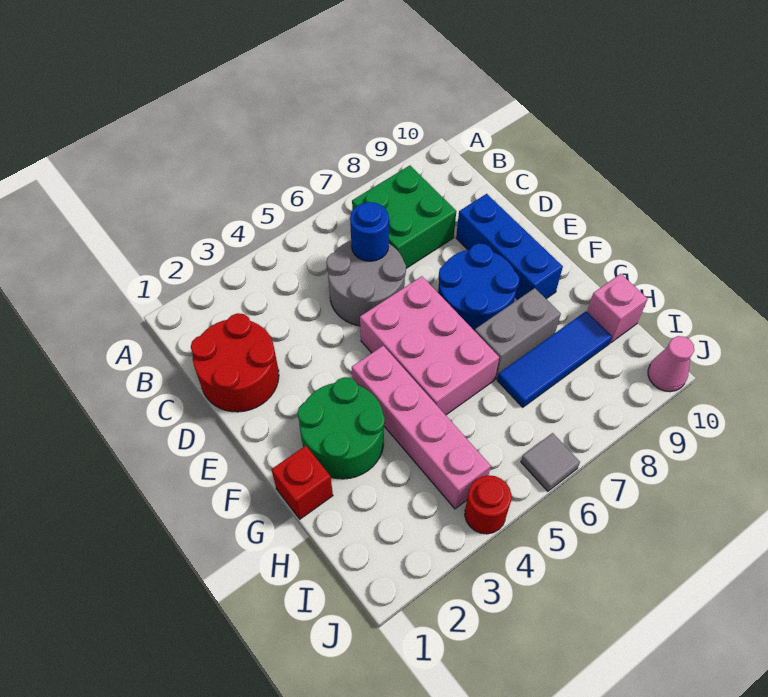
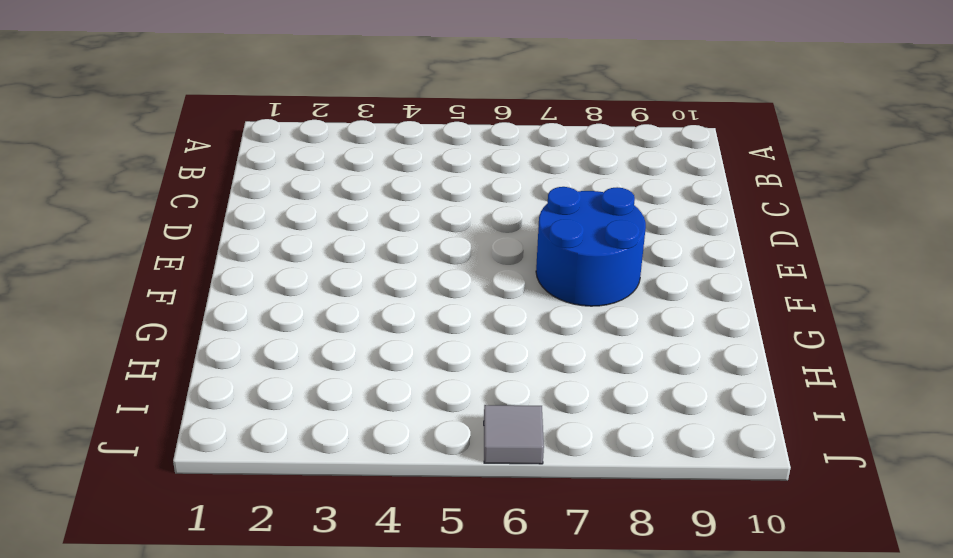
none -> green 2x2 brick [352,166,456,268]
none -> red 2x2 round brick [191,313,279,412]
none -> grey 2x2 round brick [326,241,406,326]

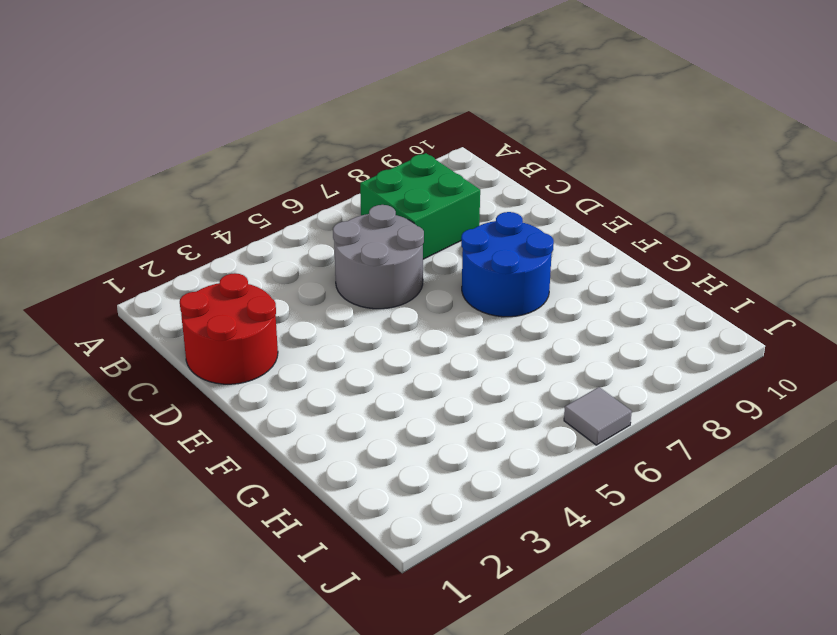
none -> blue 1x3 brick [456,194,563,300]
none -> pink 2x3 brick [360,276,499,415]
none -> green 2x2 round brick [298,377,385,479]

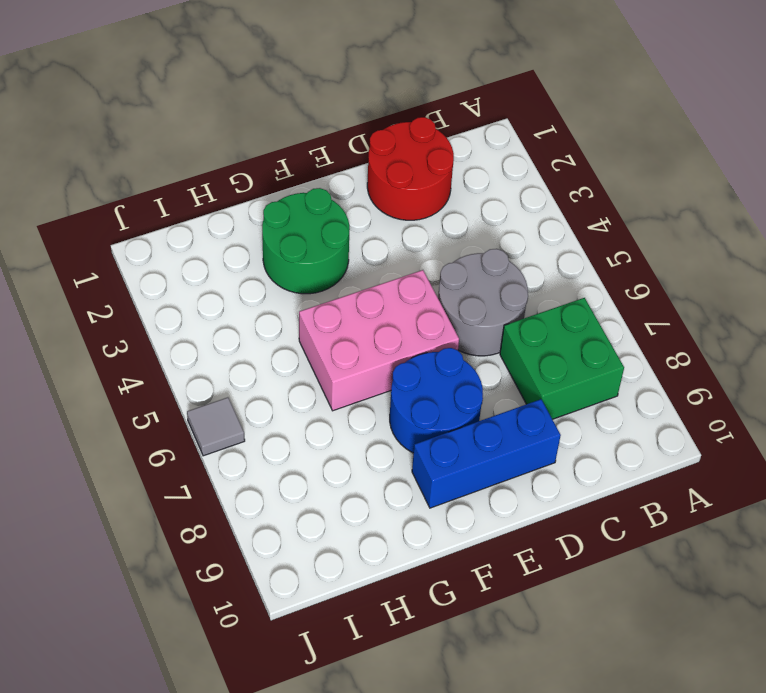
none -> pink 1x4 brick [352,346,491,509]
none -> red 1x1 brick [271,446,333,519]
none -> grey 1x2 brick [475,288,561,379]

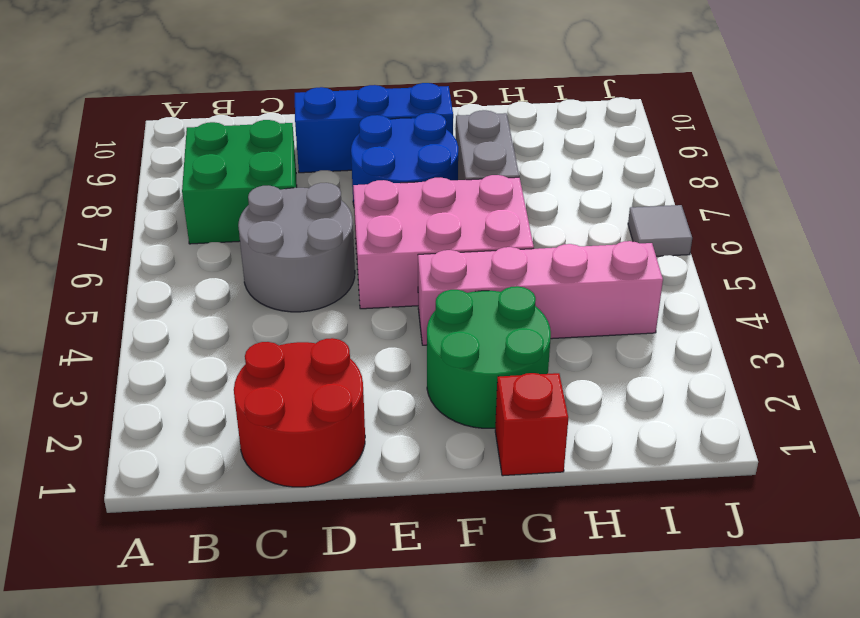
none -> blue 1x3 tile [497,311,612,407]
none -> pink 1x1 brick [587,274,648,343]
none -> red 1x1 round brick [465,475,512,534]

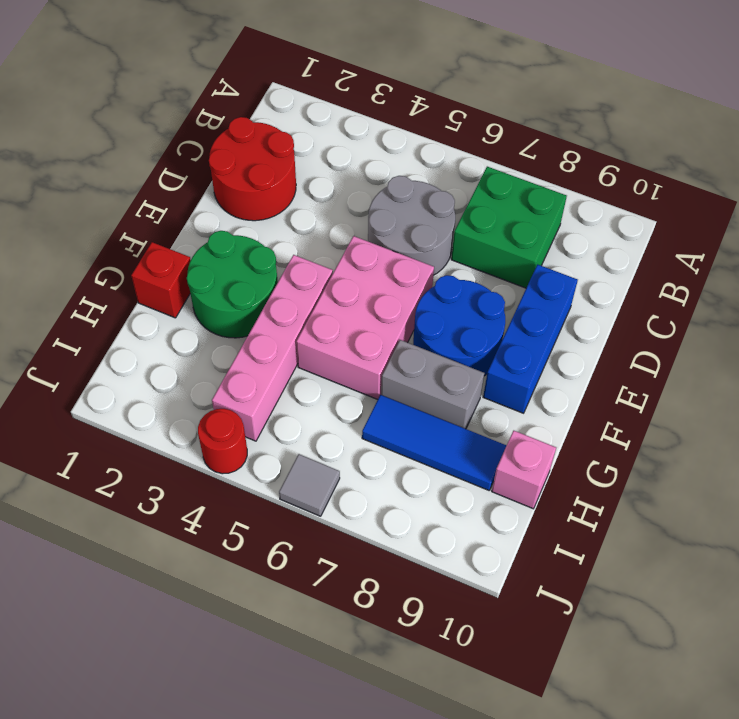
none -> pink 1x1 cone [648,336,694,392]
none -> blue 1x1 round brick [350,202,389,261]

